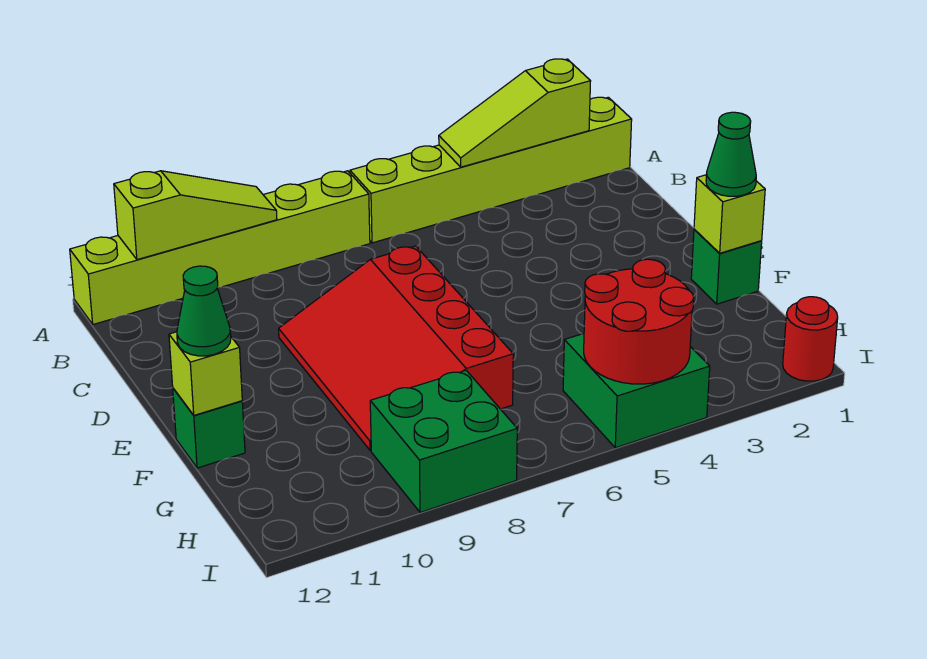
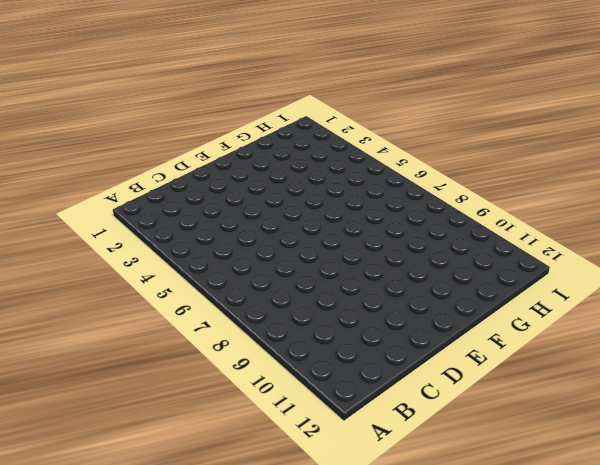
none -> lime 1x6 brick [350,97,632,243]
none -> lime 1x6 brick [70,171,370,324]
none -> red 3x4 slope [279,246,513,451]

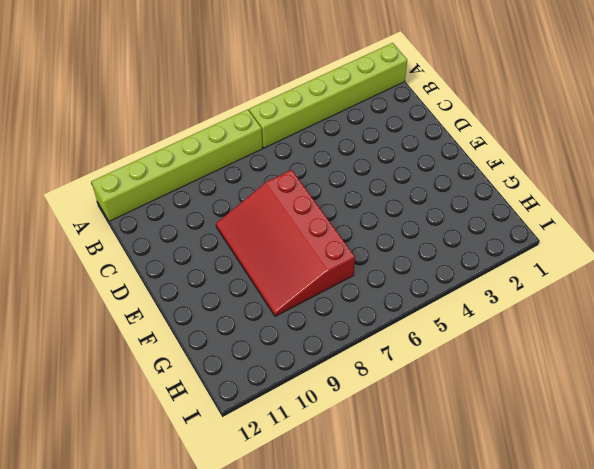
none -> green 1x1 brick [691,229,762,304]
none -> green 1x1 brick [173,388,245,468]
none -> green 2x2 brick [563,334,710,448]

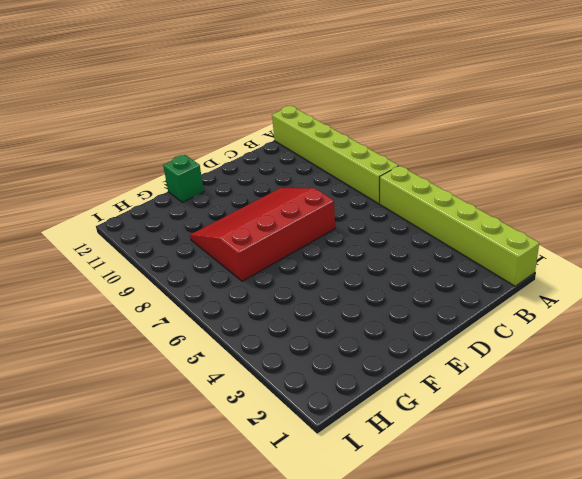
none -> green 1x1 brick [691,229,762,304]
none -> green 2x2 brick [563,334,710,448]
none -> green 2x2 brick [370,371,517,512]

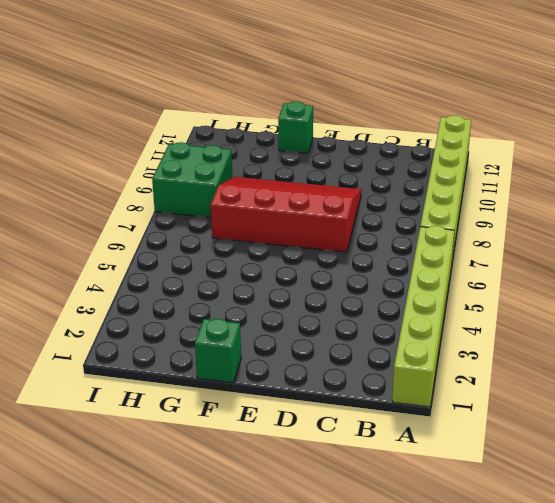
none -> green 2x2 brick [563,334,710,448]
none -> red 1x1 round brick [783,297,838,381]
none -> lime 1x3 slope [439,59,591,167]

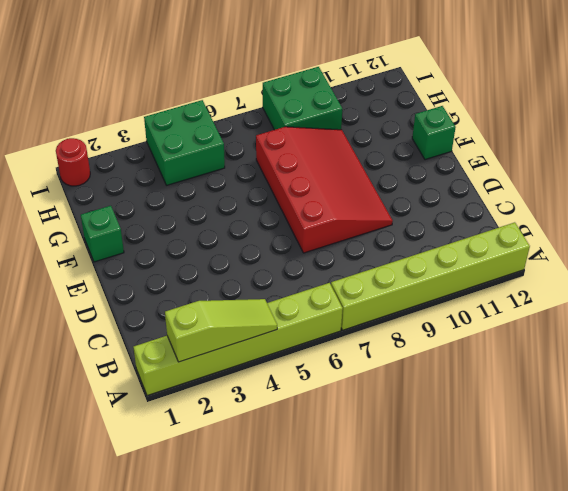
none -> lime 1x3 slope [114,171,277,260]
none -> lime 1x1 brick [694,175,765,253]
none -> lime 1x1 brick [169,332,242,415]

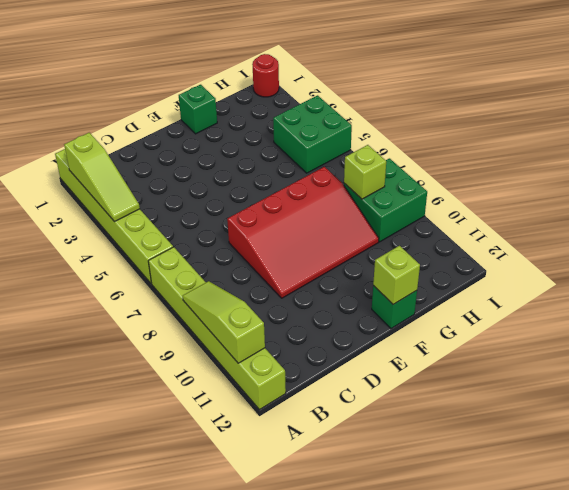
lime 1x1 brick [344,145,386,199] -> lime 1x1 brick moved to [694,175,765,253]
none -> red 2x2 round brick [584,259,694,384]
none -> green 1x1 cone [706,112,756,196]
none -> green 1x1 cone [177,266,231,356]

